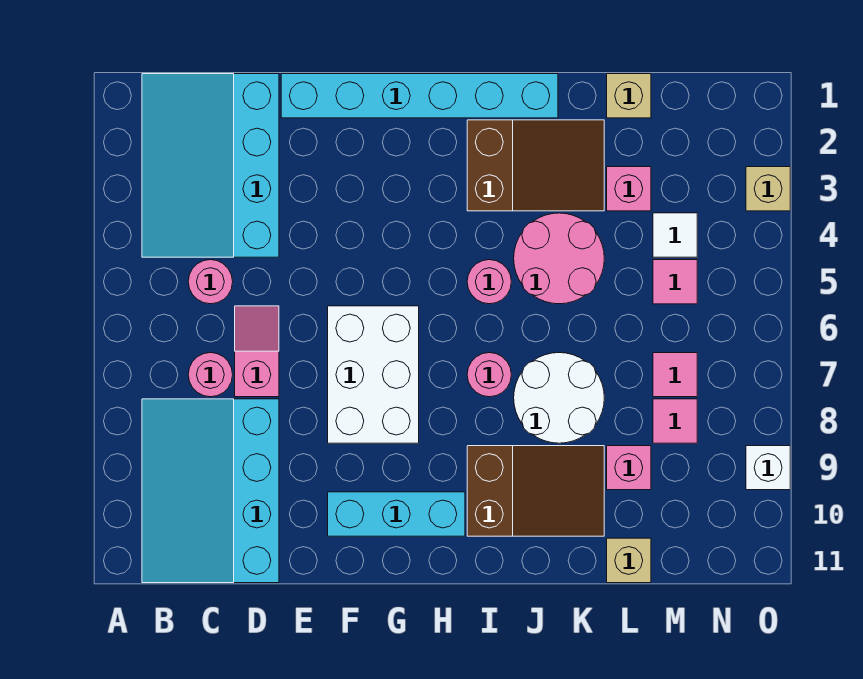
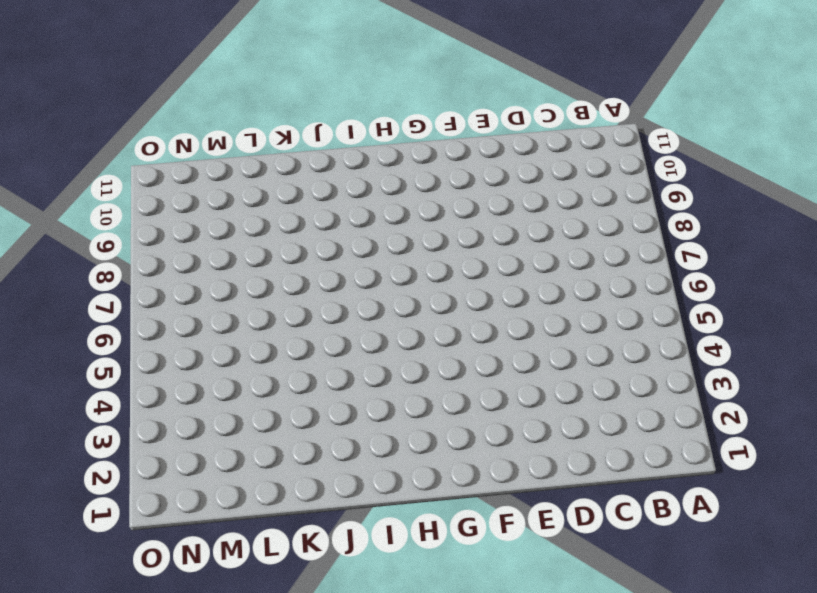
none -> cyan 3x4 slope [142,74,279,257]
none -> cyan 3x4 slope [142,399,279,583]
none -> pink 1x1 round brick [188,260,233,304]

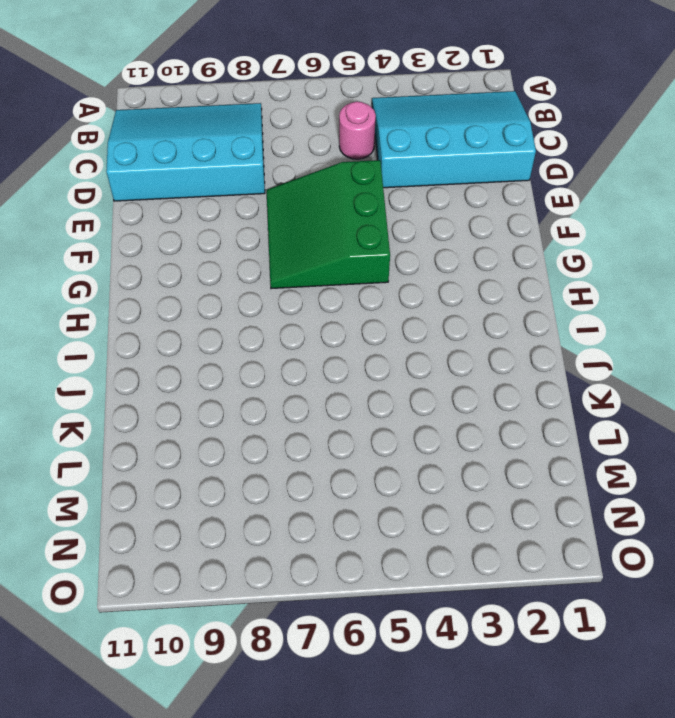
green 3x3 slope [266,160,390,289] -> white 2x3 brick [328,306,419,443]
none -> pink 1x1 round brick [188,353,233,397]
none -> pink 1x2 slope [235,306,279,397]
none -> cyan 1x6 brick [281,74,558,118]

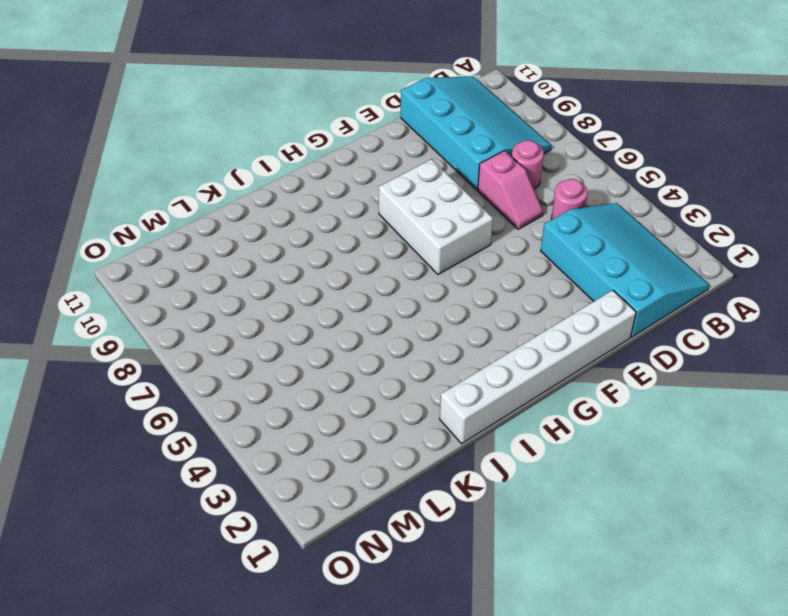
white 1x6 brick [440,290,636,444] -> cyan 1x6 brick [281,74,558,118]
none -> cyan 1x3 brick [328,492,465,536]
none -> brown 2x3 slope [467,120,604,211]
none -> pink 1x1 round brick [467,260,511,304]

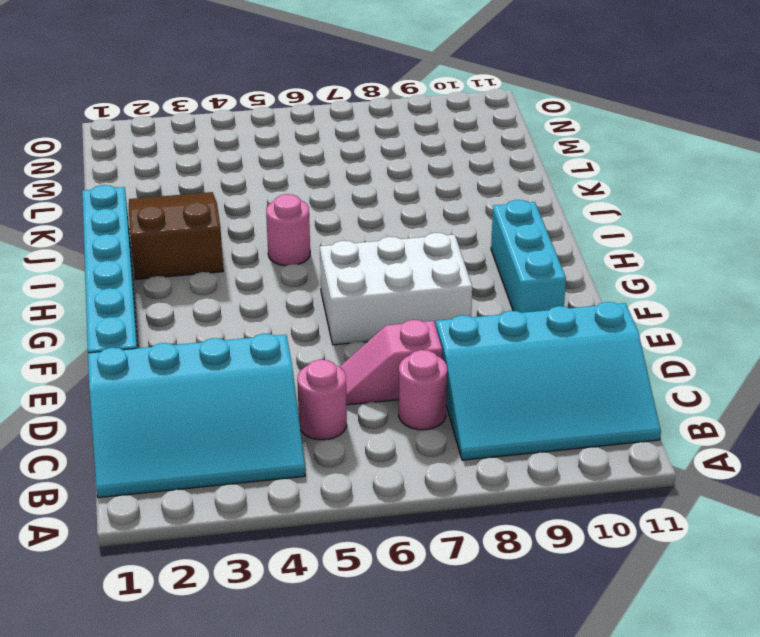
none -> pink 1x1 round brick [467,353,511,397]
none -> brown 2x3 slope [467,446,604,536]
none -> pink 2x2 round brick [514,213,604,304]

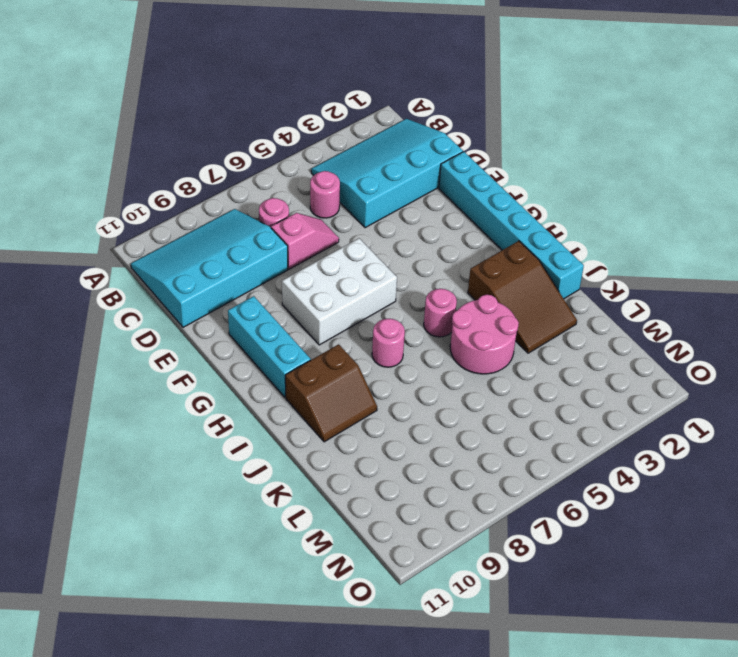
brown 2x2 slope [285,344,377,442] -> brown 2x3 slope [467,446,604,536]
none -> white 2x2 round brick [514,353,604,443]
none -> tan 1x1 brick [607,74,651,118]
none -> pink 1x1 brick [607,167,651,211]

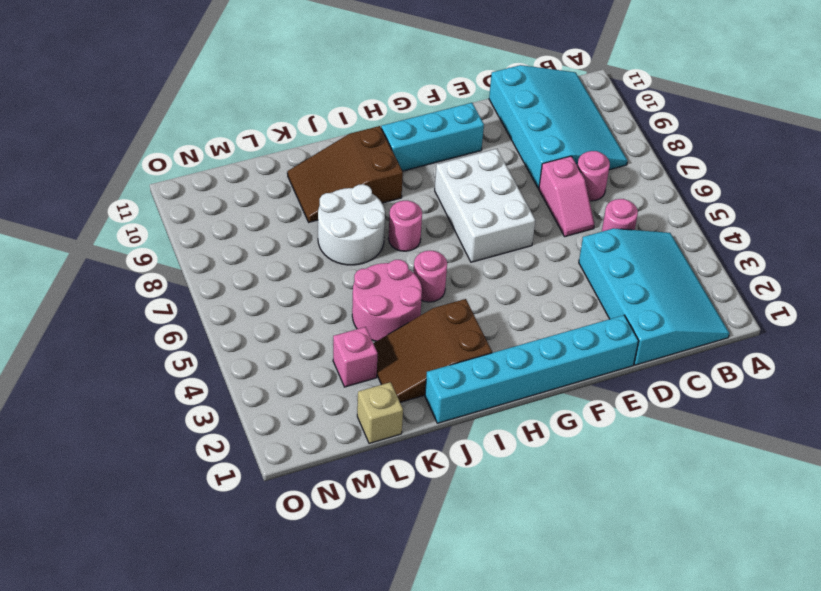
none -> pink 1x1 brick [607,446,651,490]
none -> tan 1x1 brick [607,538,651,583]
none -> white 1x1 tile [653,213,697,257]

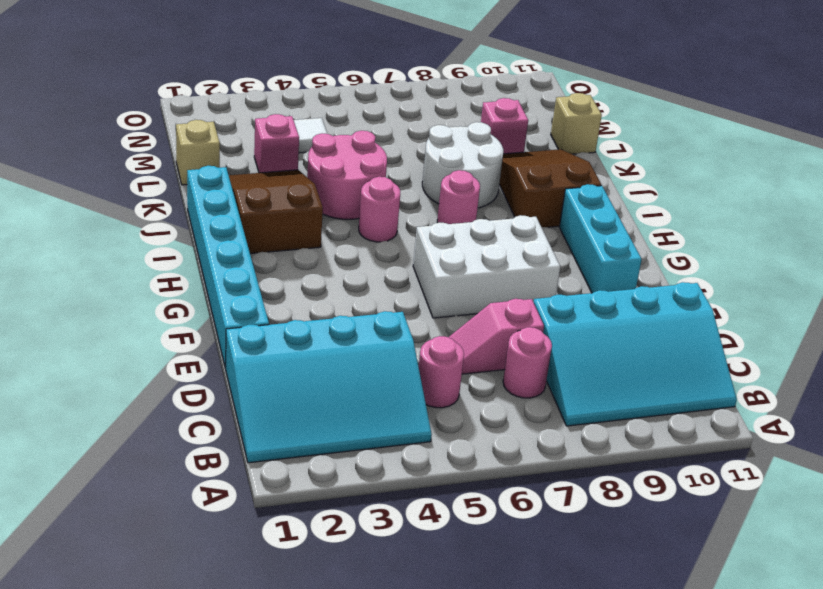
none -> pink 1x1 tile [653,260,697,304]
none -> pink 1x1 tile [653,353,697,397]
none -> pink 1x1 tile [653,399,697,443]

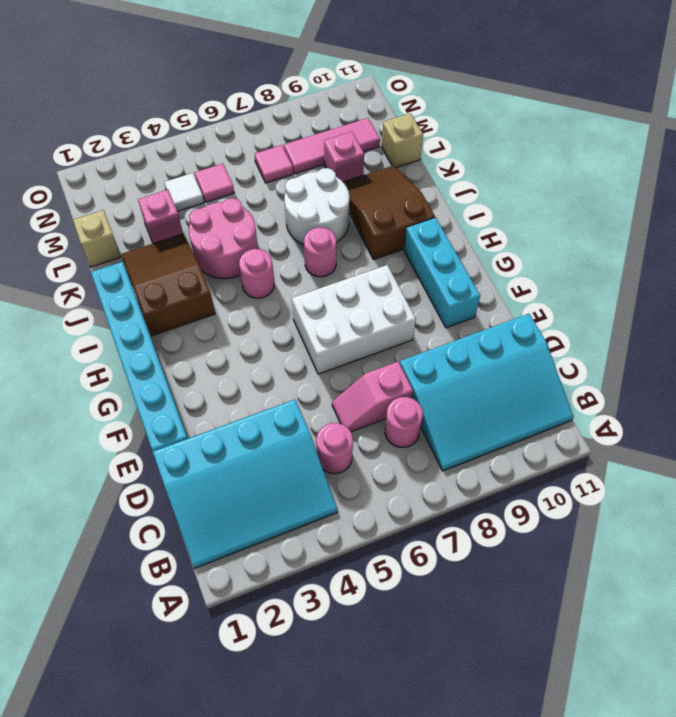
pink 1x3 tile [284,118,380,174] -> pink 1x1 tile [653,399,697,443]
none -> tan 1x1 brick [746,167,790,211]
none -> white 1x1 brick [746,446,790,490]

